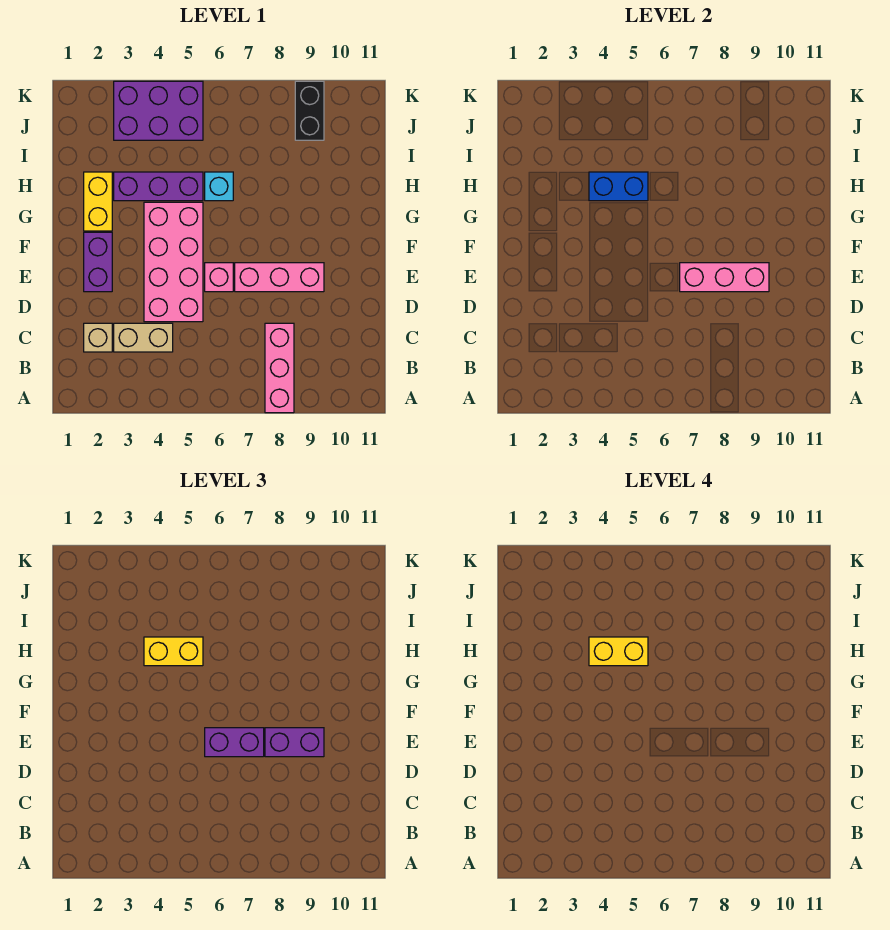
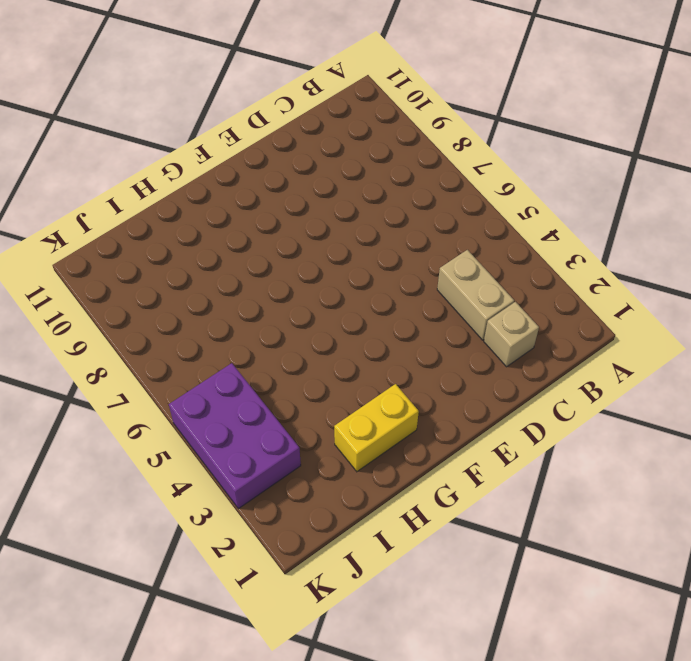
none -> pink 1x3 brick [265,323,294,413]
none -> pink 2x4 brick [144,202,203,322]
none -> purple 1x2 brick [84,232,112,292]

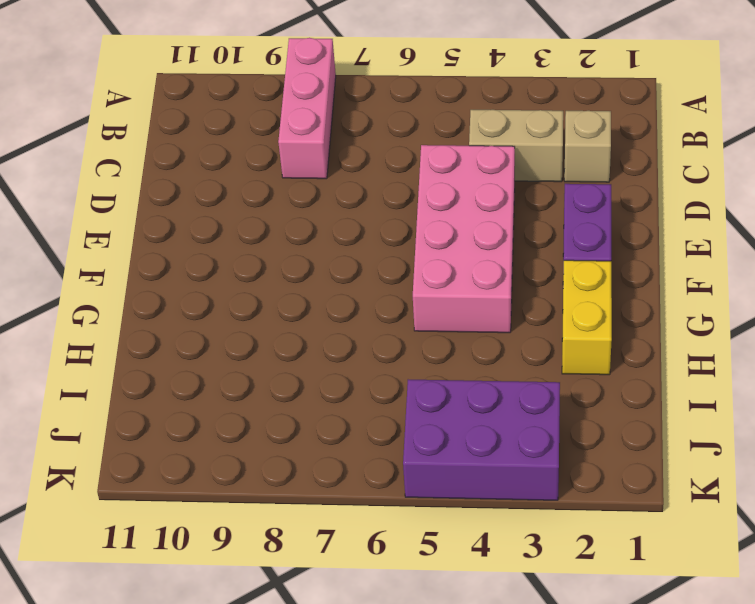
none -> pink 1x1 brick [205,263,233,292]
none -> pink 1x3 brick [235,263,324,292]
none -> purple 1x3 brick [114,172,203,201]

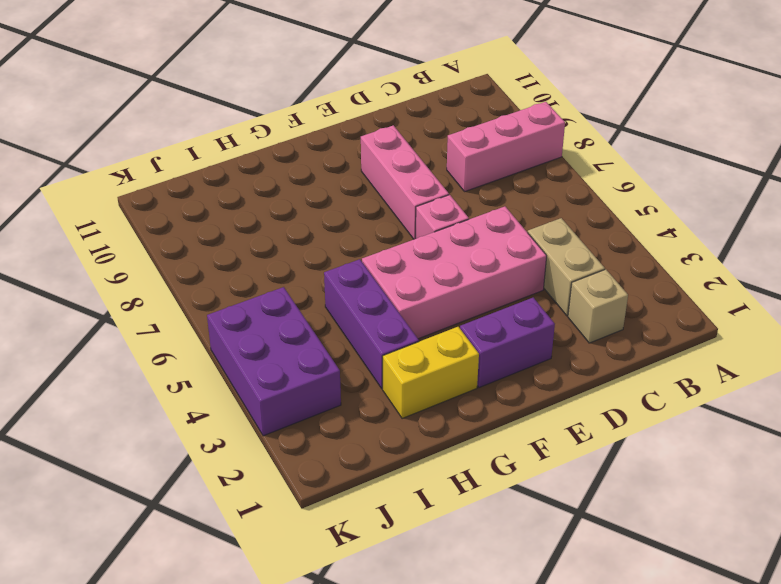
none -> cyan 1x1 brick [205,172,233,201]
none -> black 1x2 brick [295,81,324,140]
none -> pink 1x3 brick [680,263,769,292]

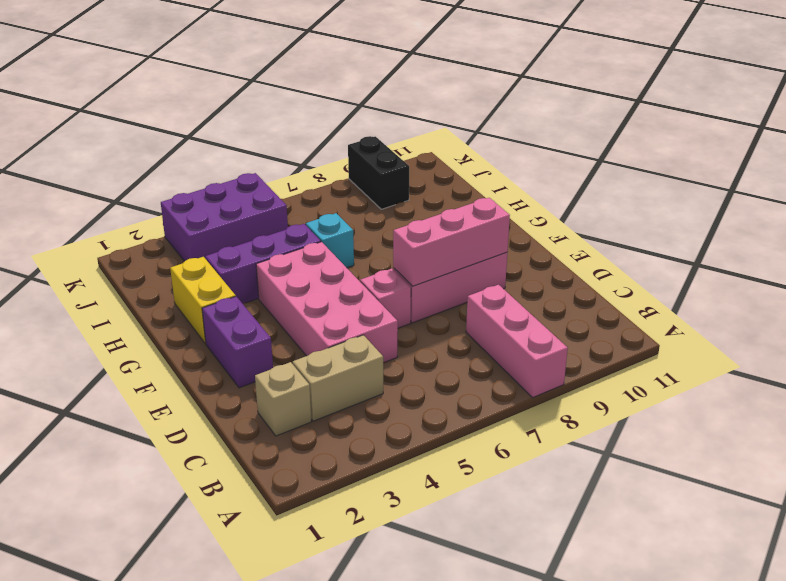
none -> blue 1x2 brick [589,172,648,201]
none -> purple 1x2 brick [205,728,264,757]
none -> purple 1x2 brick [265,728,324,757]

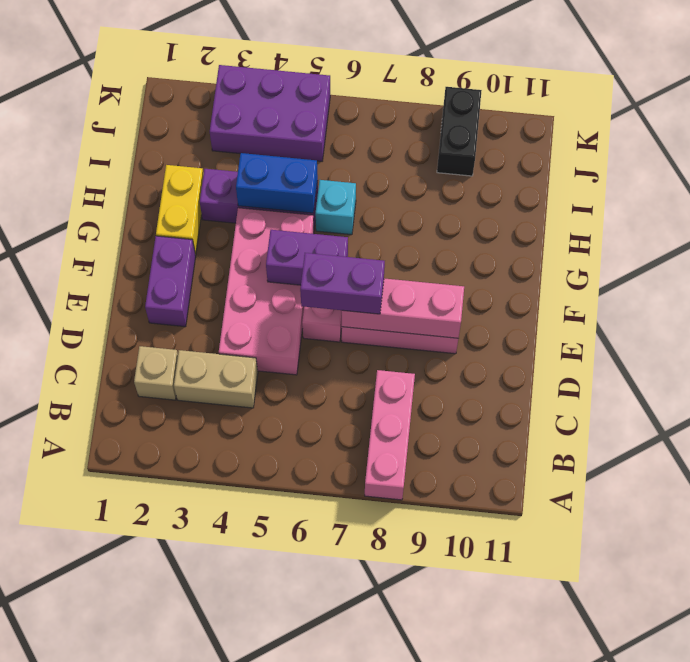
purple 1x2 brick [266,230,348,285] -> purple 1x2 brick moved to [265,728,324,757]
none -> yellow 1x2 brick [144,637,203,666]
none -> yellow 1x2 brick [589,637,648,666]

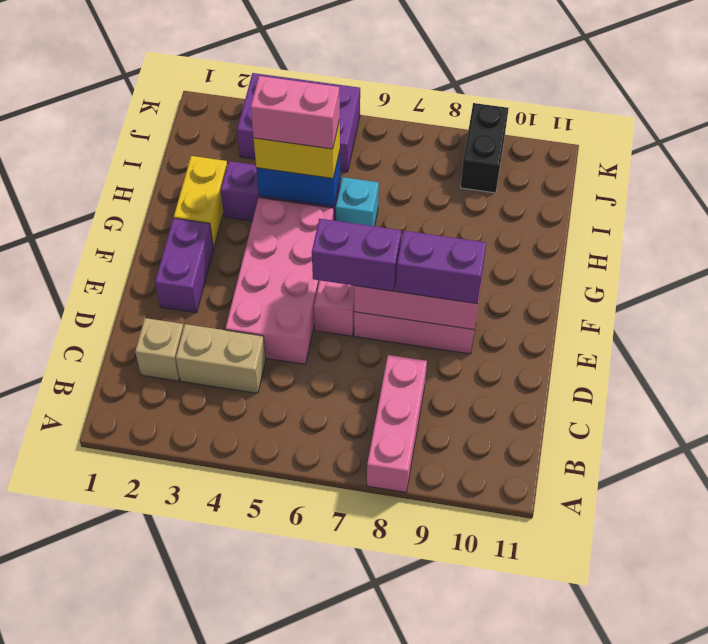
pink 1x2 brick [251,76,340,149] -> yellow 1x2 brick [589,637,648,666]

